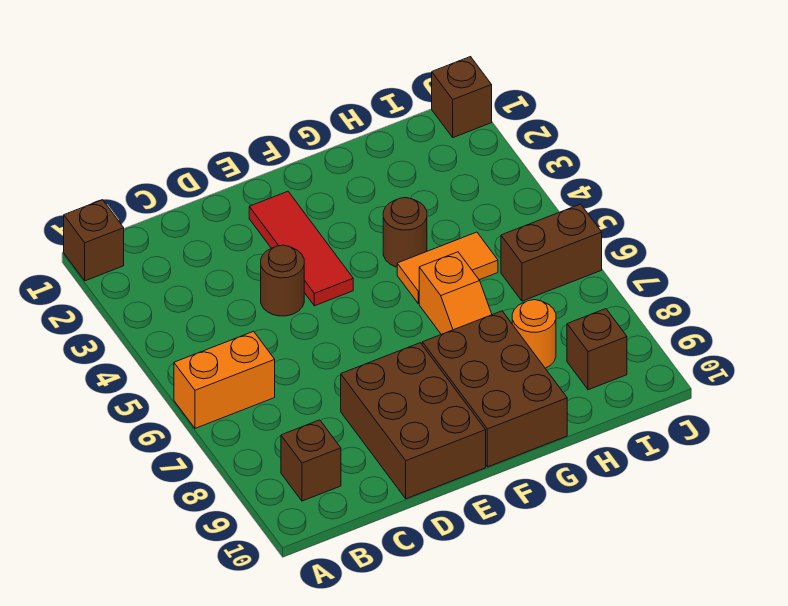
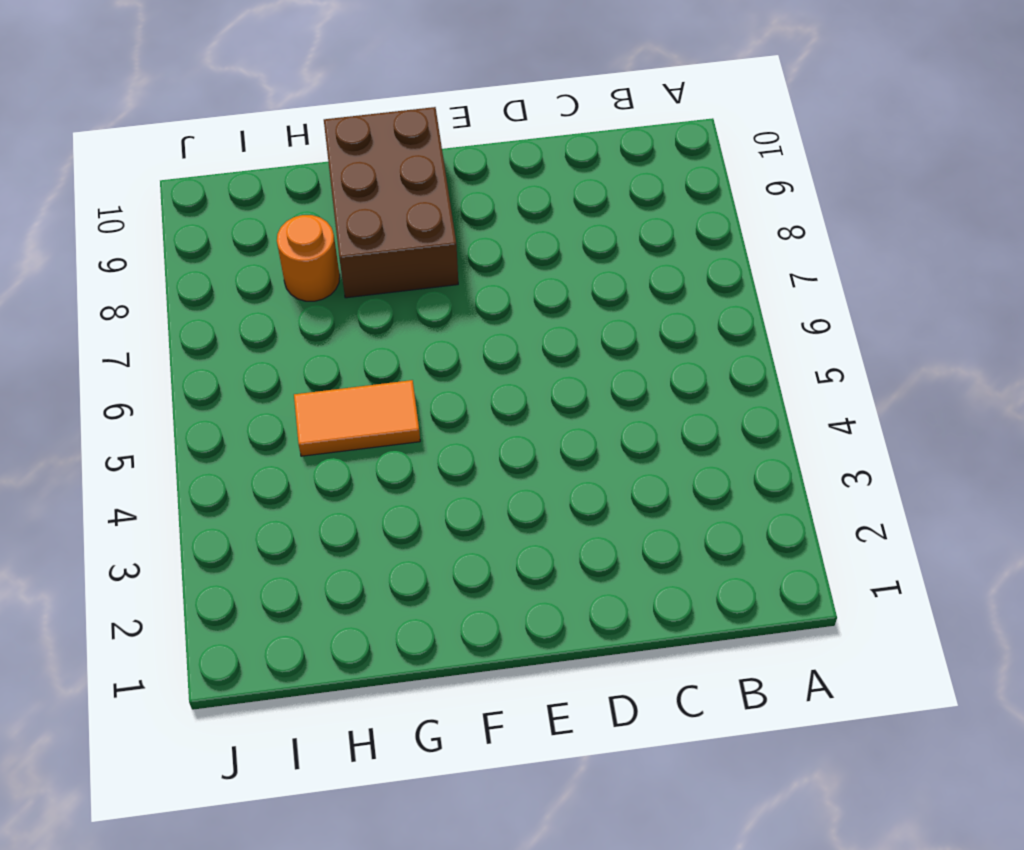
none -> brown 1x1 brick [64,200,124,281]
none -> orange 1x2 brick [174,331,275,428]
none -> brown 1x1 brick [281,420,341,501]

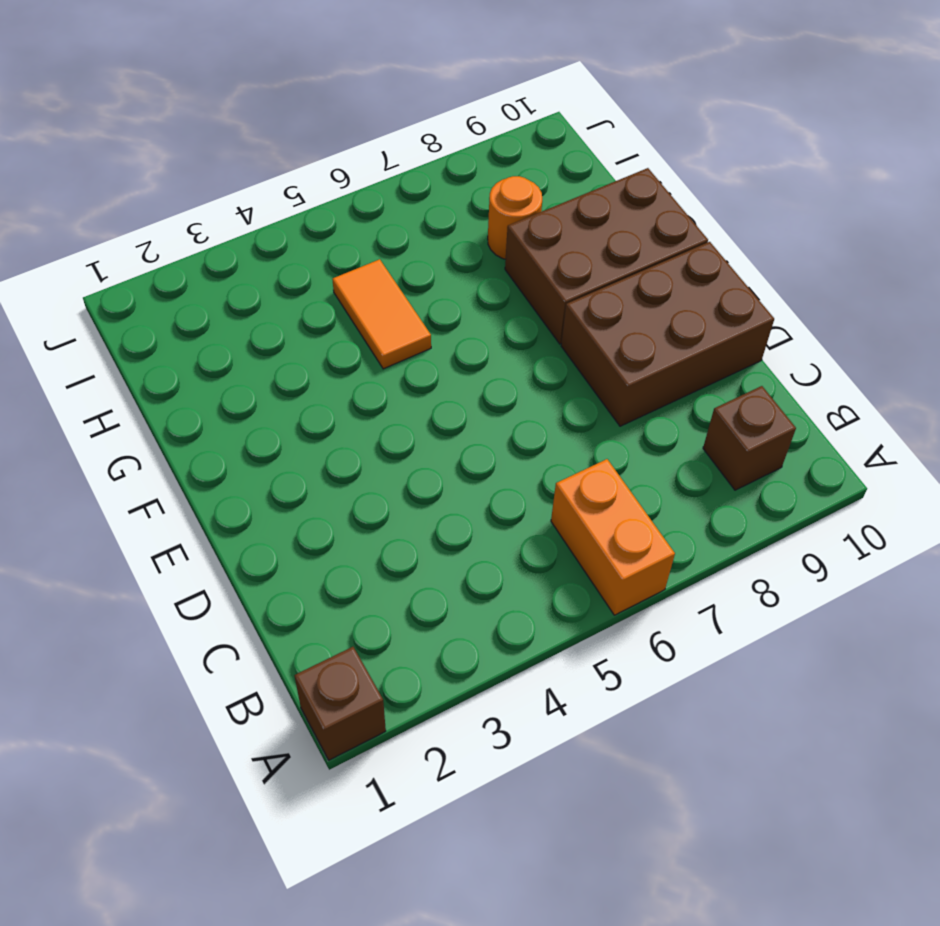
none -> brown 1x1 round brick [261,245,304,316]
none -> red 1x3 tile [249,192,353,306]
none -> brown 1x1 round brick [383,198,427,267]

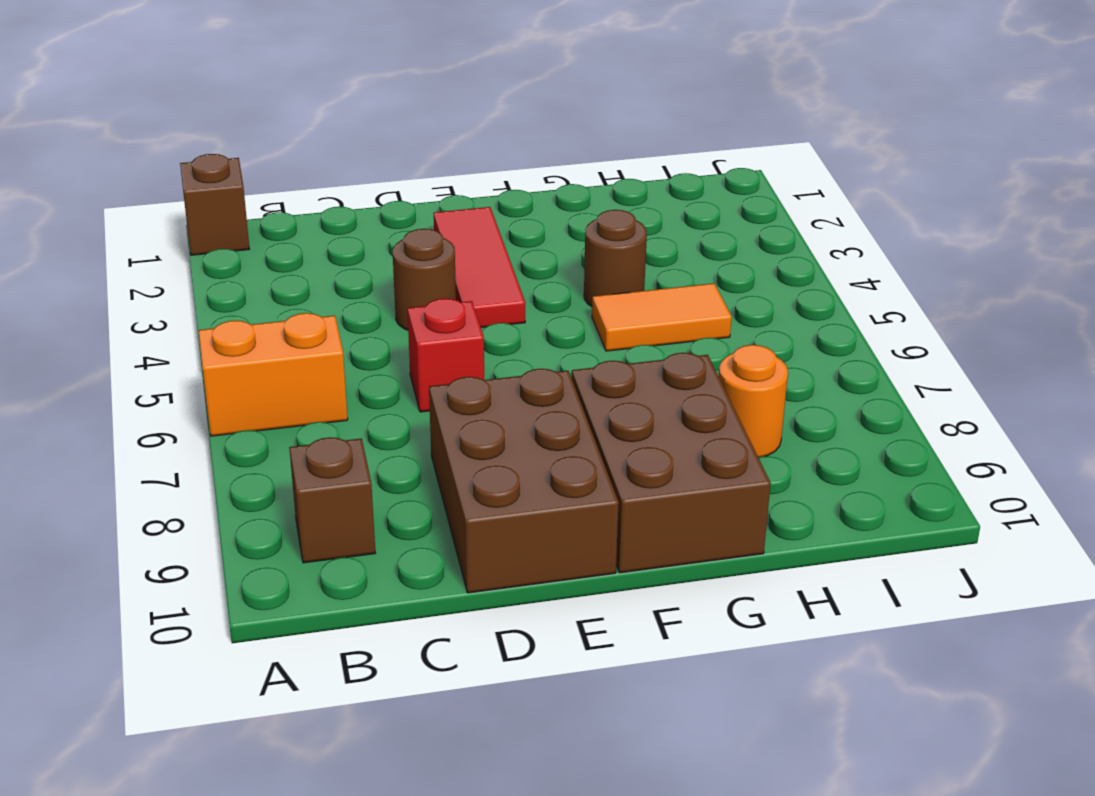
red 1x1 brick [407,298,484,412] -> none
none -> orange 1x2 slope [419,252,492,334]
none -> brown 1x2 brick [501,204,602,301]
none -> brown 1x1 brick [567,309,627,390]

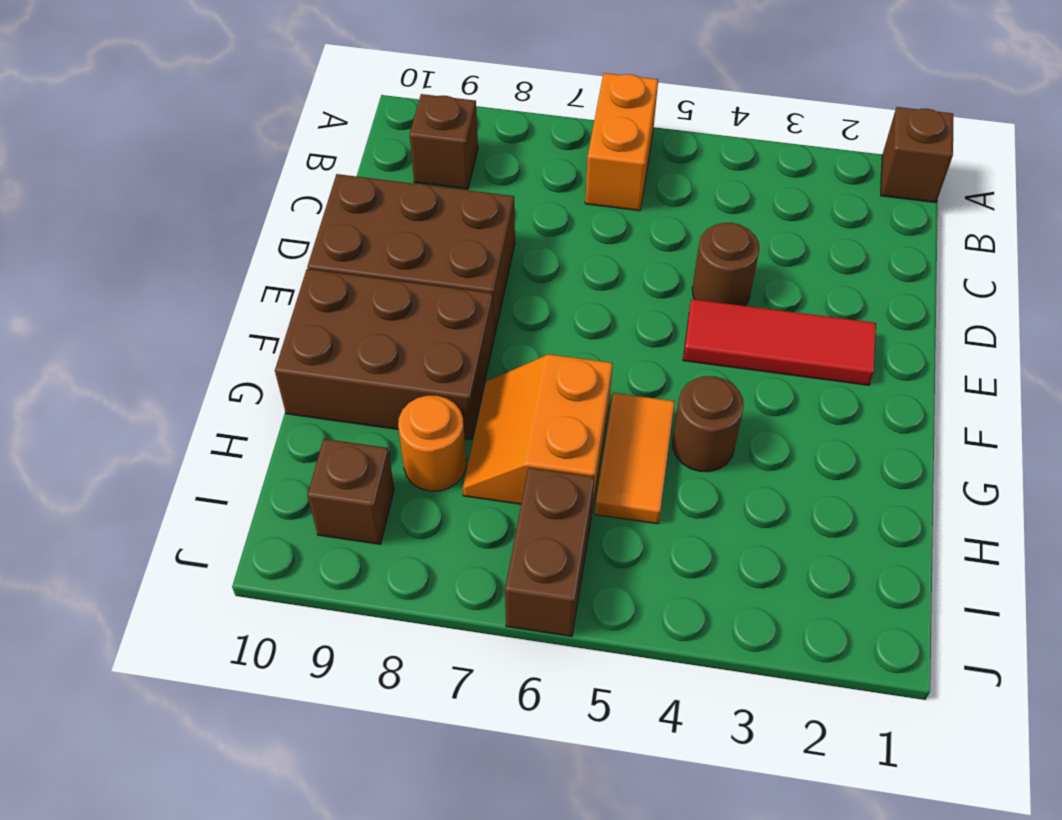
orange 2x2 slope [463,354,613,510] -> orange 1x2 slope [419,252,492,334]
none -> brown 1x1 brick [432,57,492,138]

